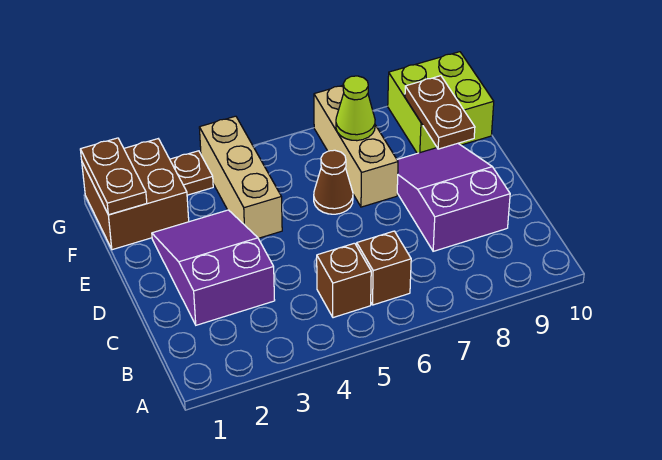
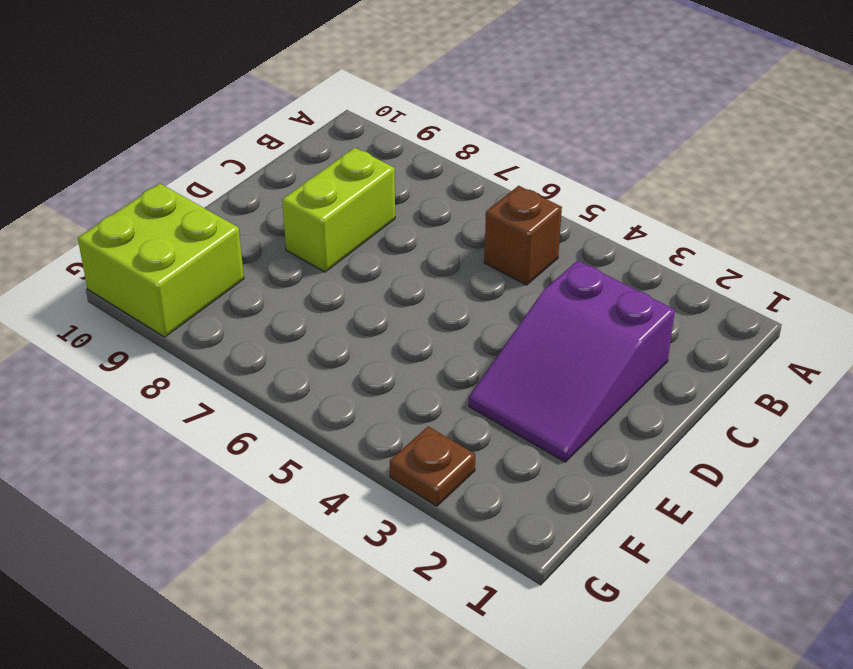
lime 1x2 brick [282,148,395,272] -> purple 2x3 slope [397,143,510,251]
none -> brown 1x1 brick [357,231,411,305]
none -> tan 1x3 brick [199,116,282,238]
none -> brown 1x1 cone [314,150,353,214]

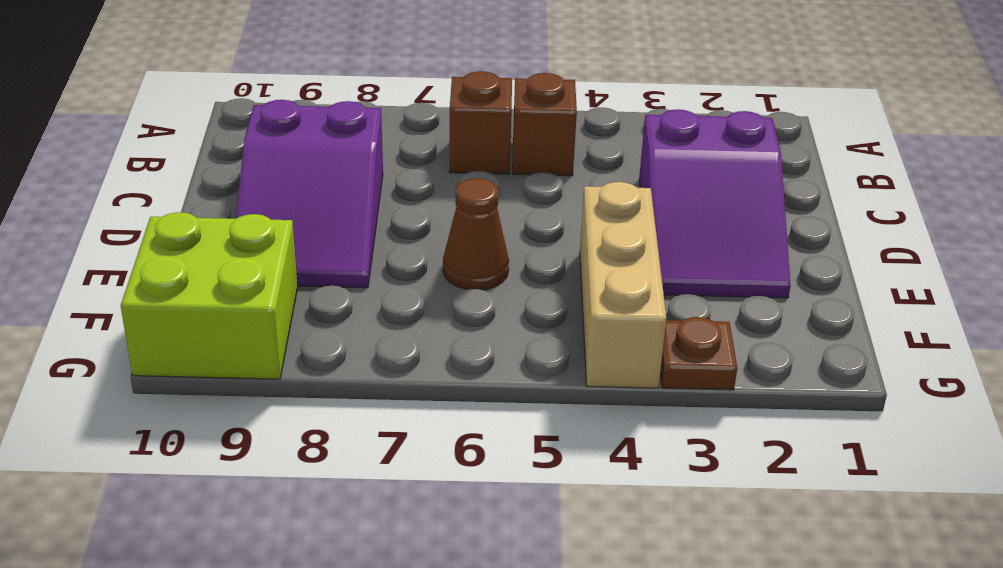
none -> tan 1x3 brick [314,85,398,207]
none -> brown 2x2 brick [82,139,189,250]
none -> brown 1x2 plate [405,76,475,149]

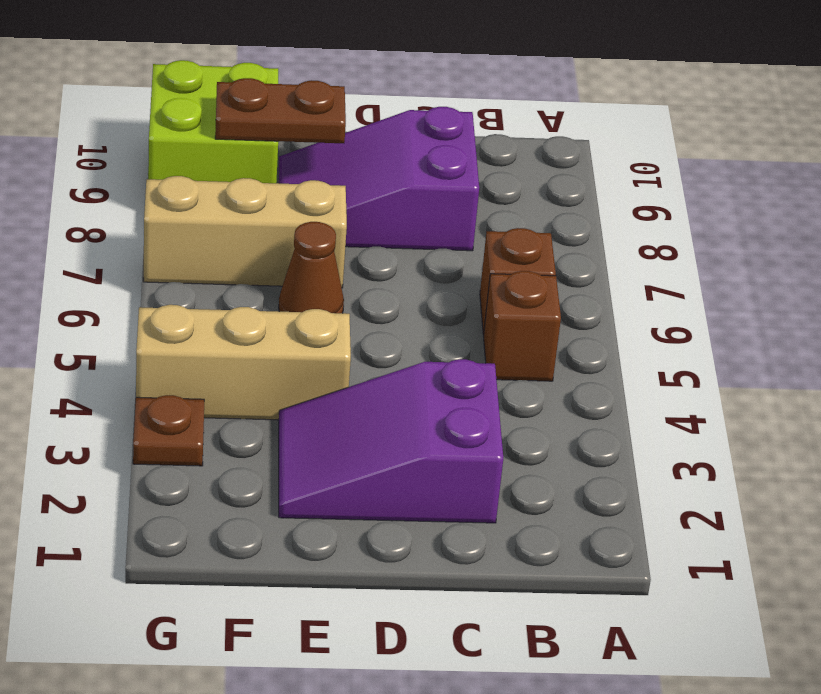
none -> brown 2x2 brick [82,139,189,250]
none -> brown 1x2 plate [80,138,147,215]
none -> lime 1x1 cone [336,76,375,141]

